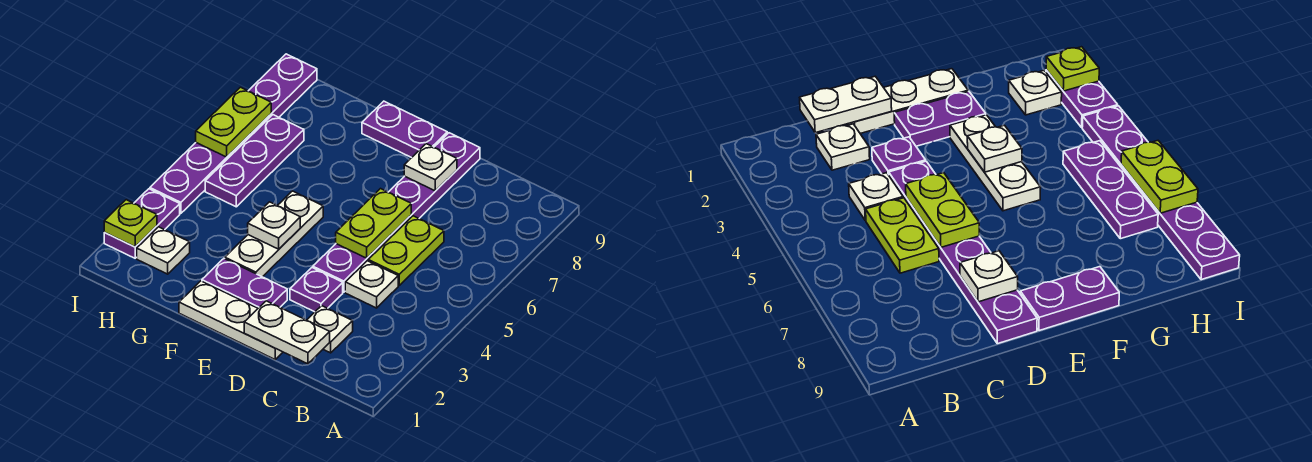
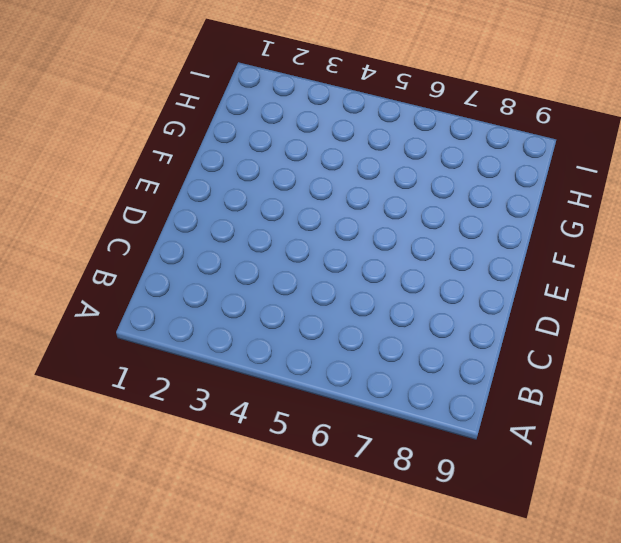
none -> white 1x1 plate [307,306,353,353]
none -> white 1x1 plate [345,261,398,308]
none -> lime 1x2 plate [368,216,444,285]

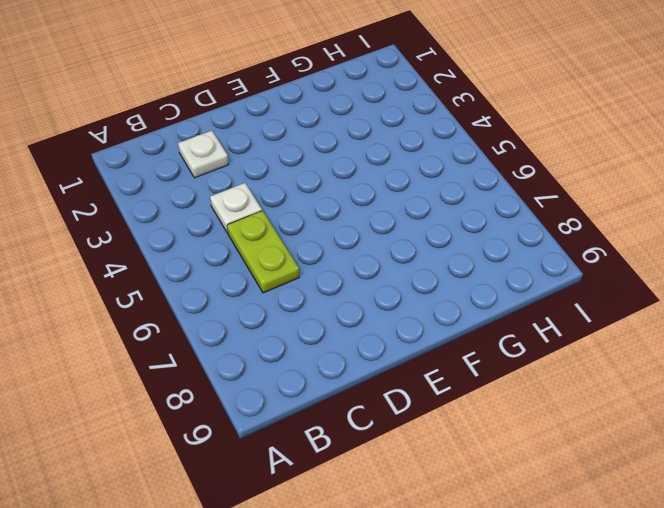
none -> white 1x3 plate [179,281,283,359]
none -> purple 1x1 plate [290,268,343,312]
none -> purple 1x6 plate [313,133,480,292]

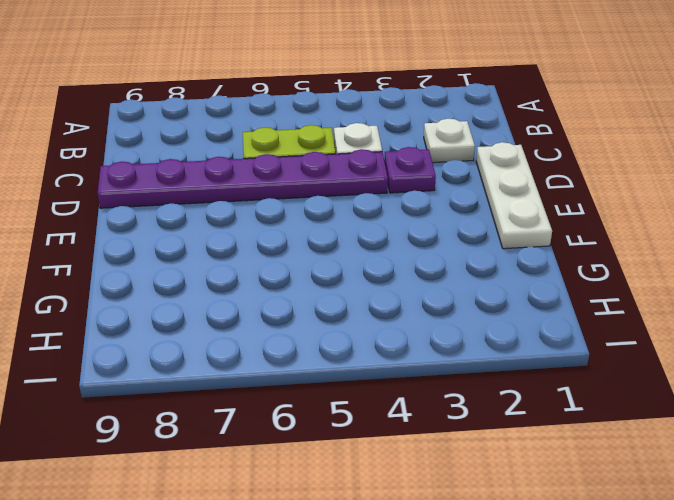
none -> purple 1x2 plate [202,258,287,308]
none -> purple 1x2 plate [362,101,447,158]
none -> white 1x3 plate [225,191,323,277]

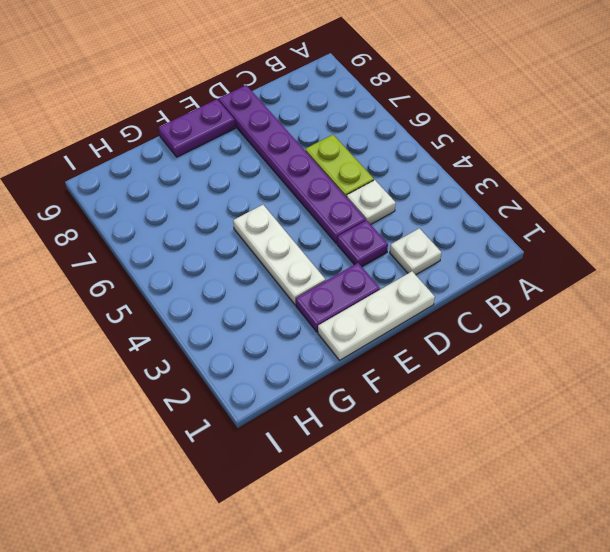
none -> white 1x1 plate [137,227,190,274]
none -> purple 1x3 plate [205,115,304,207]
none -> purple 1x2 plate [104,189,180,258]

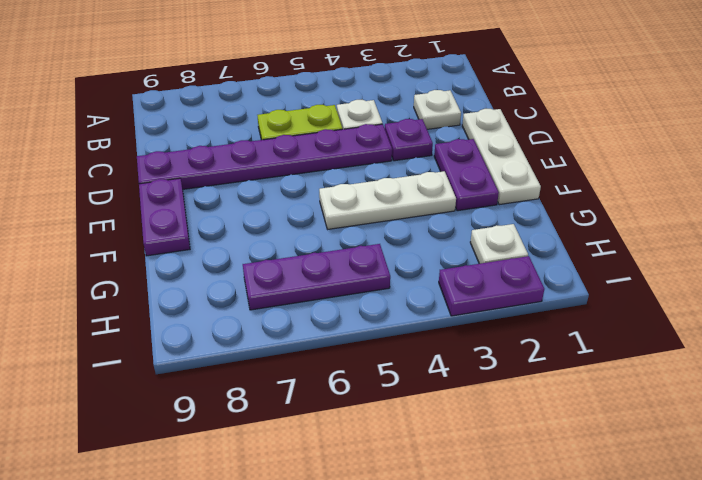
none -> purple 1x6 plate [150,54,317,213]
none -> white 1x2 plate [244,301,330,364]
none -> lime 1x2 plate [336,189,411,258]

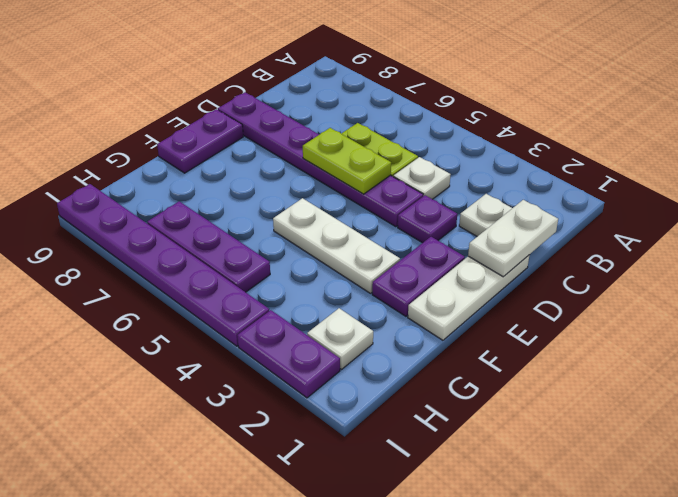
none -> white 1x1 plate [404,144,457,191]
none -> white 1x1 plate [248,202,300,249]
none -> lime 1x1 plate [104,200,157,247]

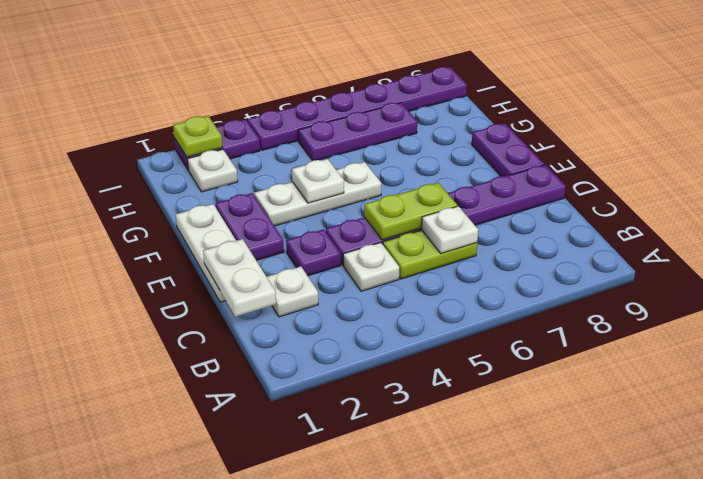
white 1x1 plate [422,206,478,253] -> white 1x1 plate moved to [404,144,457,191]
none -> lime 1x2 plate [196,87,271,157]

